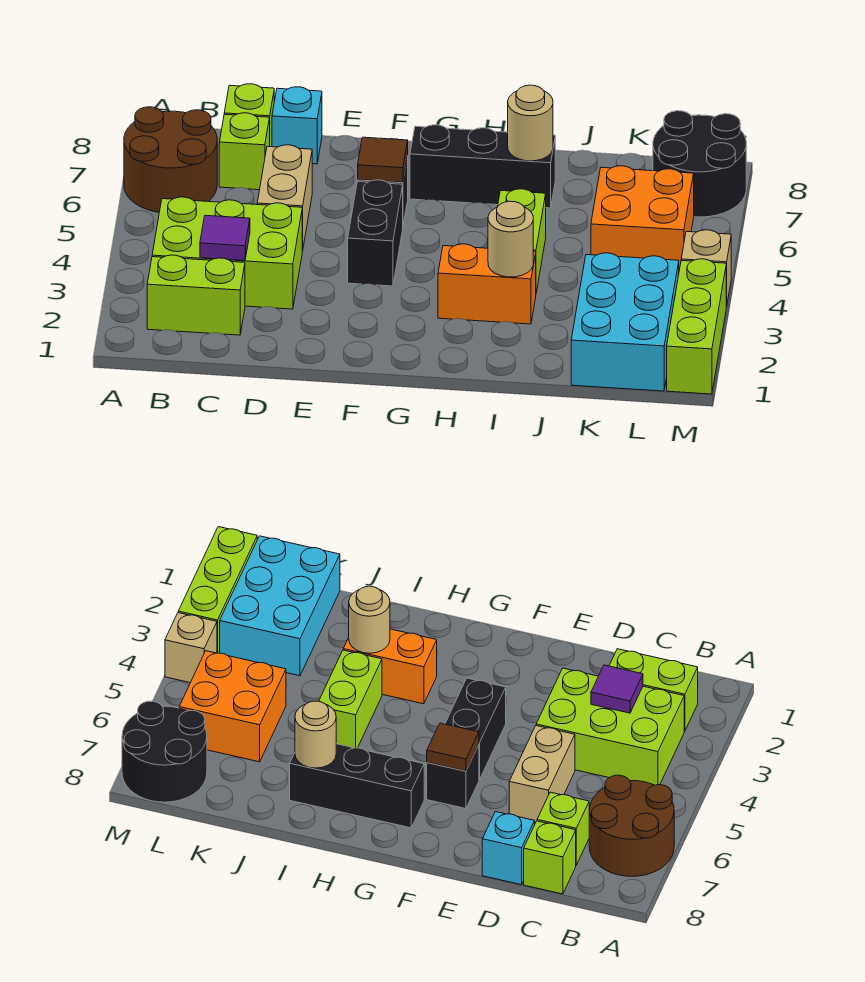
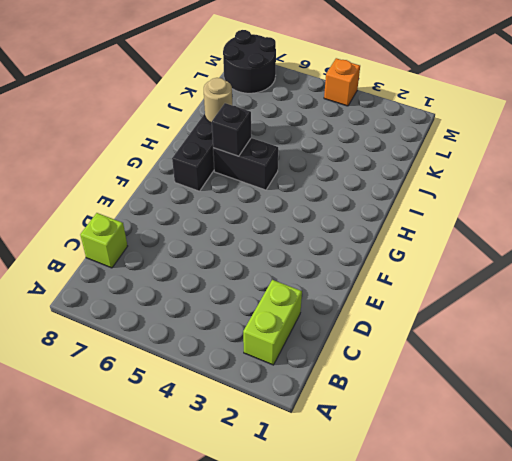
black 1x2 brick [213,138,278,190] -> black 1x2 brick moved to [348,180,403,286]
black 1x1 brick [212,103,251,156] -> black 1x1 brick moved to [427,745,479,809]
orange 1x1 brick [324,58,360,106] -> tan 1x1 brick [681,230,731,307]
none -> brown 2x2 round brick [124,107,217,212]
none -> lime 2x3 brick [152,197,302,309]
none -> lime 1x1 brick [219,113,270,190]

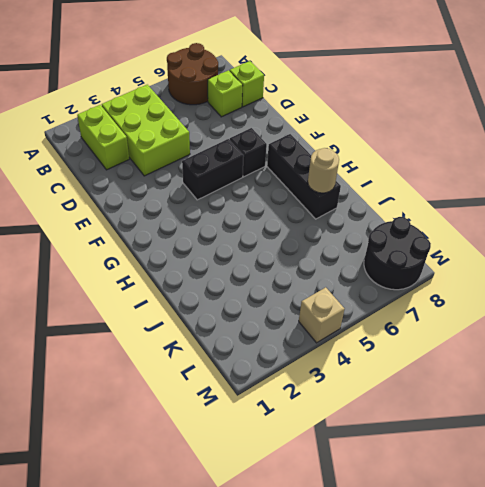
none -> tan 1x2 brick [257,145,312,251]
none -> cyan 1x1 brick [272,87,322,164]
none -> orange 1x2 brick [438,244,536,324]

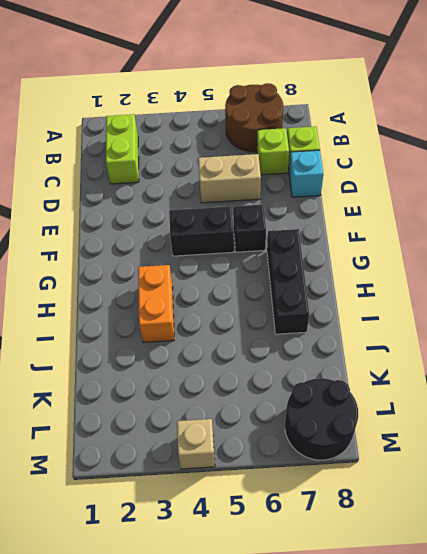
none -> lime 2x3 brick [152,197,302,309]
none -> lime 1x2 brick [498,189,546,293]
none -> cyan 2x3 brick [571,253,679,391]

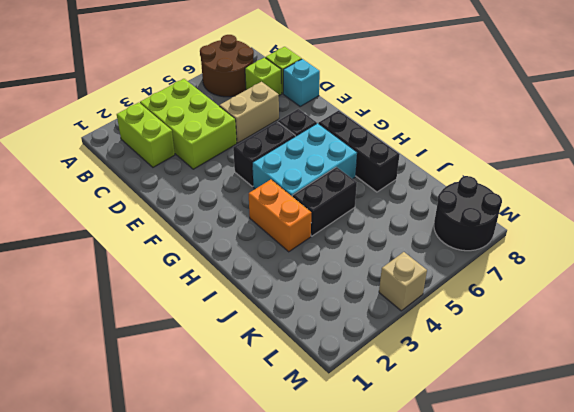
cyan 2x3 brick [252,123,357,196] -> cyan 2x3 brick moved to [571,253,679,391]
black 1x2 brick [292,167,357,236] -> lime 1x2 brick [498,189,546,293]
none -> orange 2x2 brick [591,166,694,270]
none -> lime 1x3 brick [667,259,726,394]
none -> purple 1x1 tile [200,215,250,261]

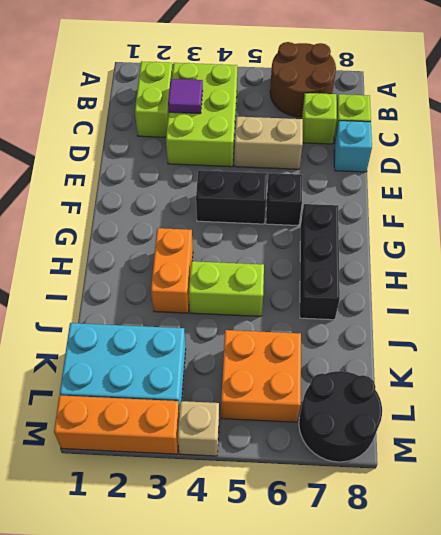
orange 1x3 brick [54,395,180,454] -> lime 1x3 brick [667,259,726,394]
none -> brown 1x1 tile [358,137,408,182]
none -> tan 1x1 round brick [488,201,533,277]
none -> tan 1x1 round brick [508,85,553,161]

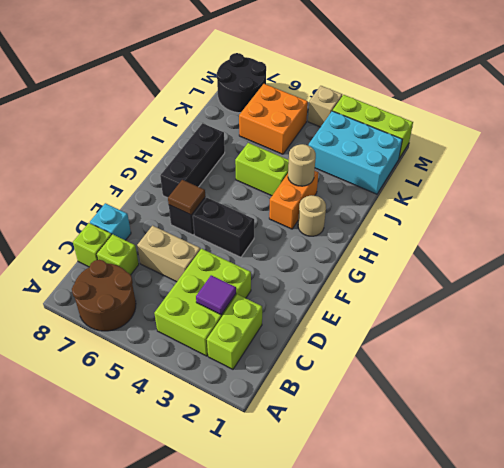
tan 1x1 round brick [298,196,326,236] -> tan 1x1 round brick moved to [508,85,553,161]

